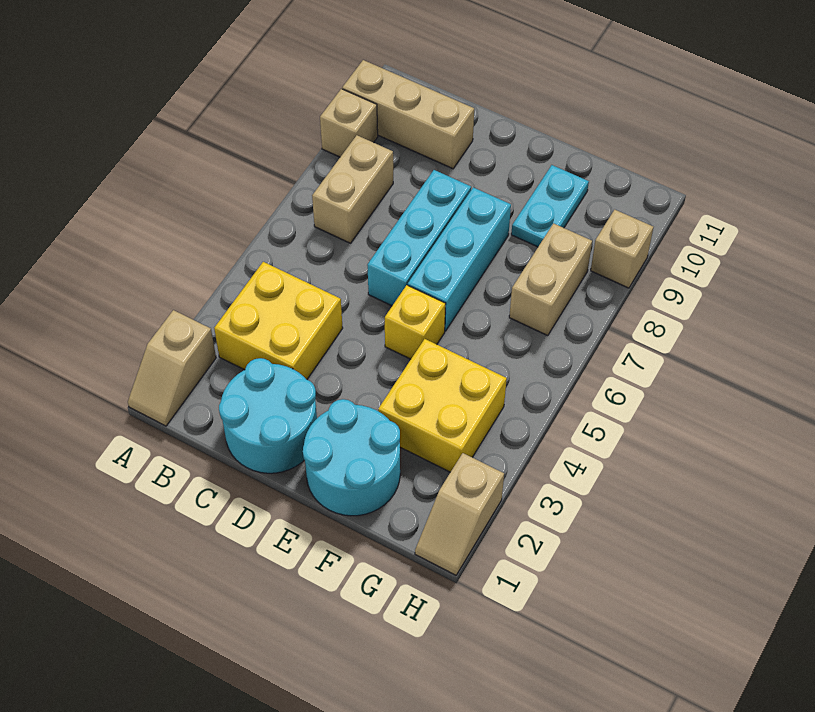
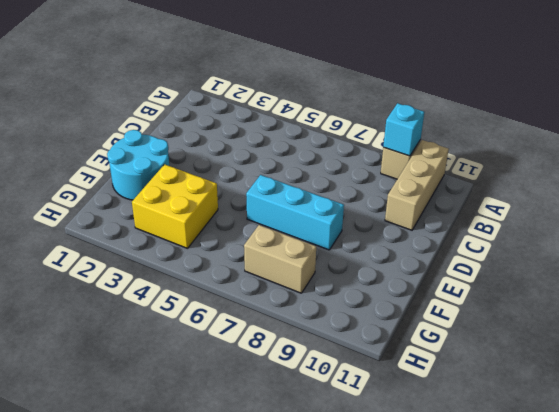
cyan 1x1 brick [383,103,424,156] -> none
none -> tan 1x2 slope [128,310,216,426]
none -> yellow 2x2 brick [214,262,343,379]
none -> tan 1x2 brick [312,135,393,243]

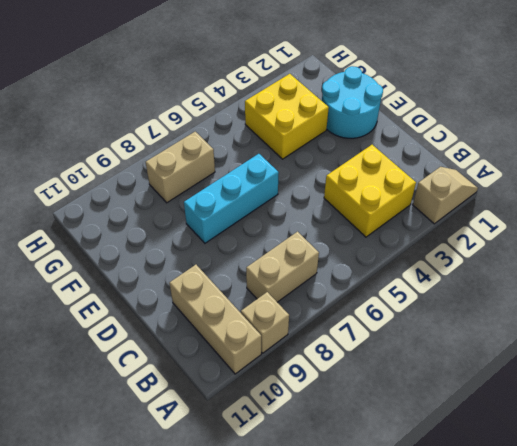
none -> cyan 2x2 round brick [219,358,317,473]
none -> cyan 1x3 brick [367,170,471,306]
none -> yellow 1x1 brick [385,285,446,359]

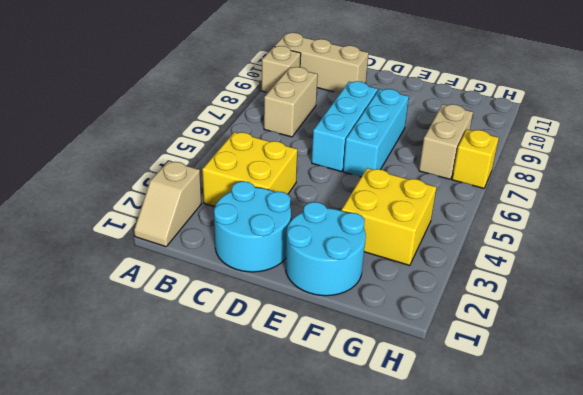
yellow 1x1 brick [452,130,499,188] -> yellow 1x1 brick moved to [385,285,446,359]
none -> cyan 1x2 plate [511,165,589,247]
none -> tan 1x2 slope [415,453,504,575]
none -> tan 1x1 brick [591,210,653,288]

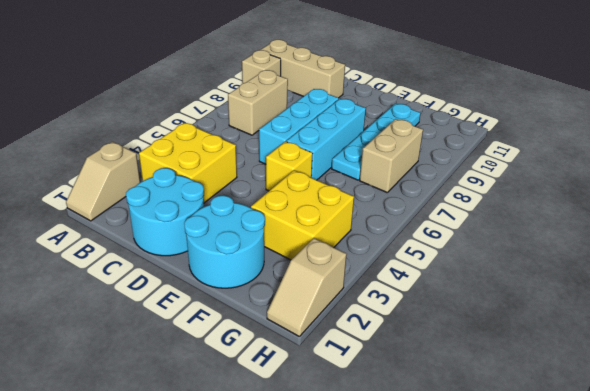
cyan 1x4 plate [332,104,421,180] -> cyan 1x2 plate [511,165,589,247]
none -> tan 1x1 brick [591,210,653,288]

